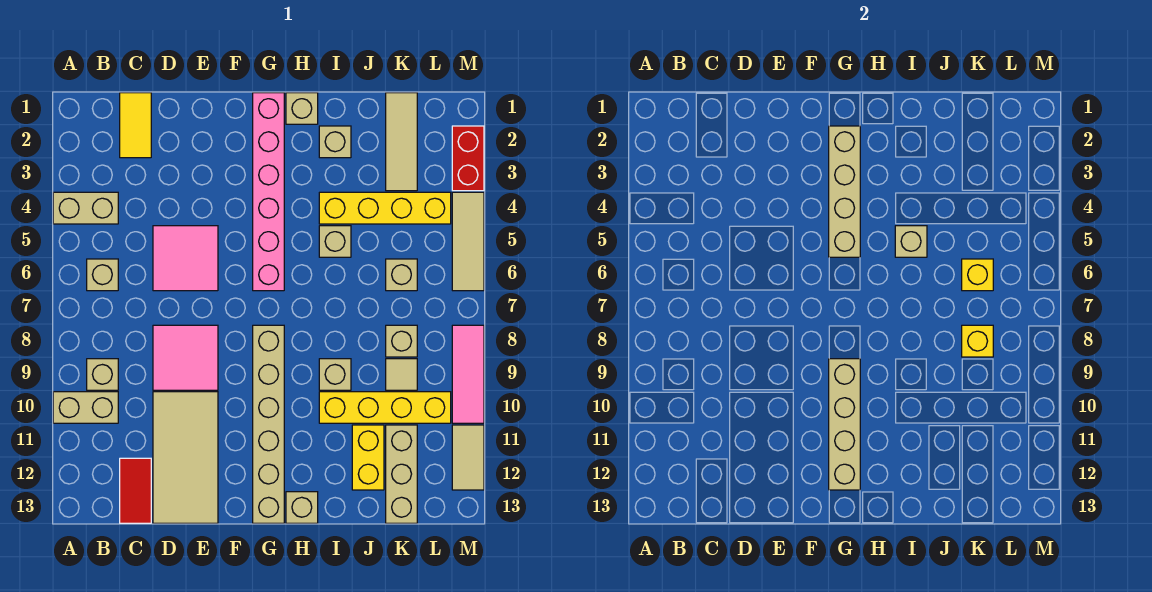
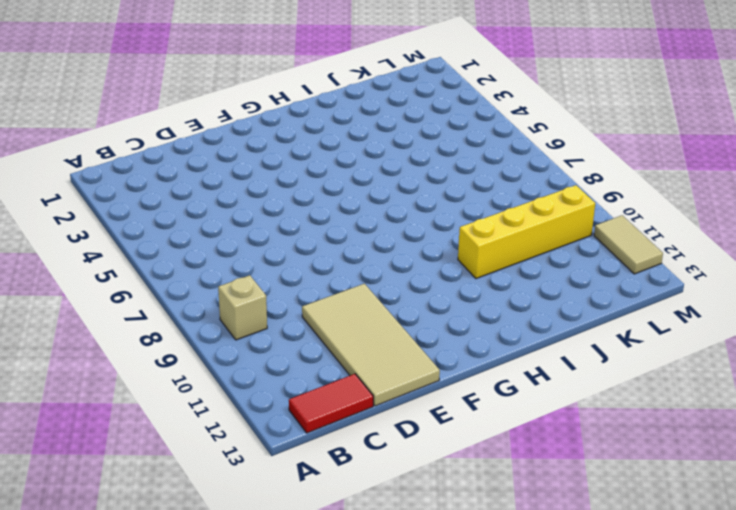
red 1x2 tile [289,374,373,433] -> red 1x2 tile turned to [120,458,151,523]
none -> tan 1x2 brick [53,192,118,224]
none -> tan 1x2 brick [53,392,118,423]
none -> tan 1x1 brick [87,259,118,291]
none -> yellow 1x2 tile [120,93,151,158]

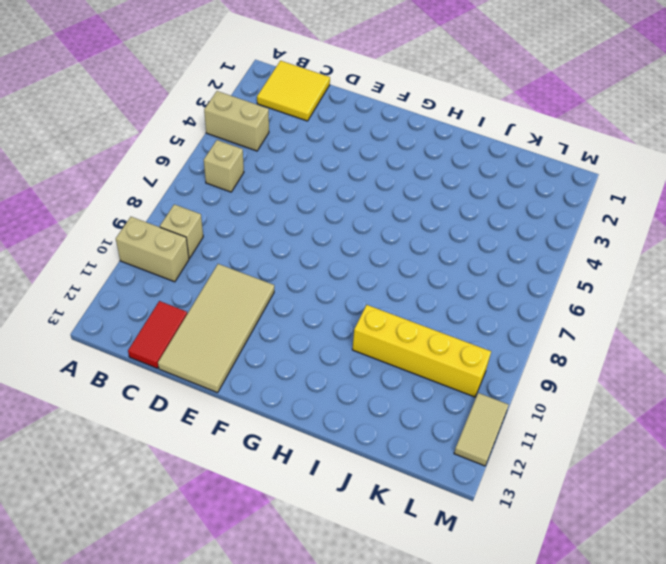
yellow 2x2 tile [257,61,330,121] -> yellow 1x2 tile [120,93,151,158]
none -> pink 2x2 tile [153,226,218,291]
none -> pink 2x2 tile [153,325,218,390]
none -> pink 1x6 brick [253,93,284,291]
none -> tan 1x6 brick [253,325,284,523]

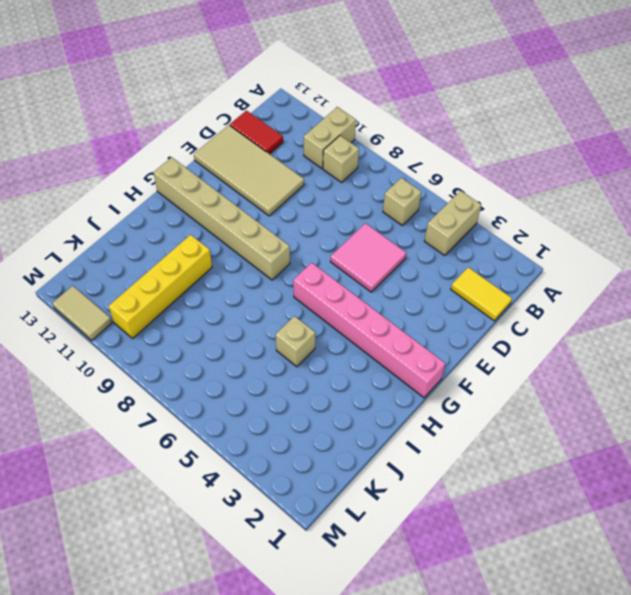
none -> pink 2x2 tile [153,325,218,390]
none -> tan 1x1 brick [286,93,318,124]
none -> tan 1x1 brick [286,492,318,523]
none -> tan 1x1 brick [319,126,351,158]

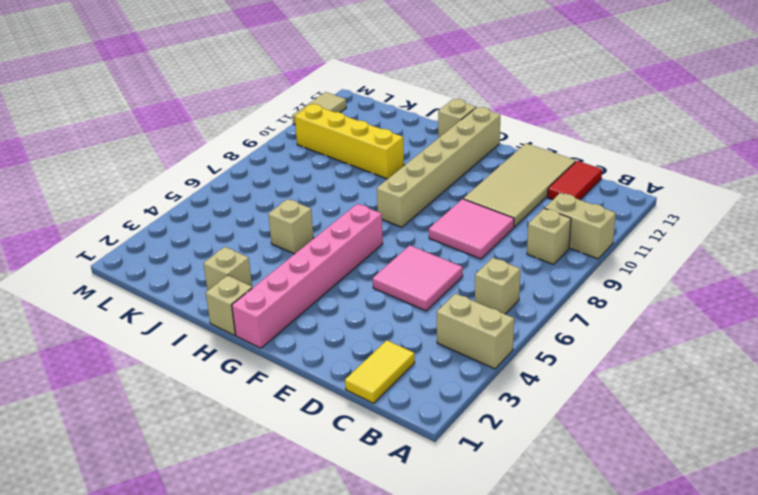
none -> yellow 1x4 brick [319,192,451,224]
none -> tan 1x1 brick [319,359,351,390]
none -> yellow 1x2 brick [352,425,384,490]
none -> tan 1x3 tile [386,93,417,191]

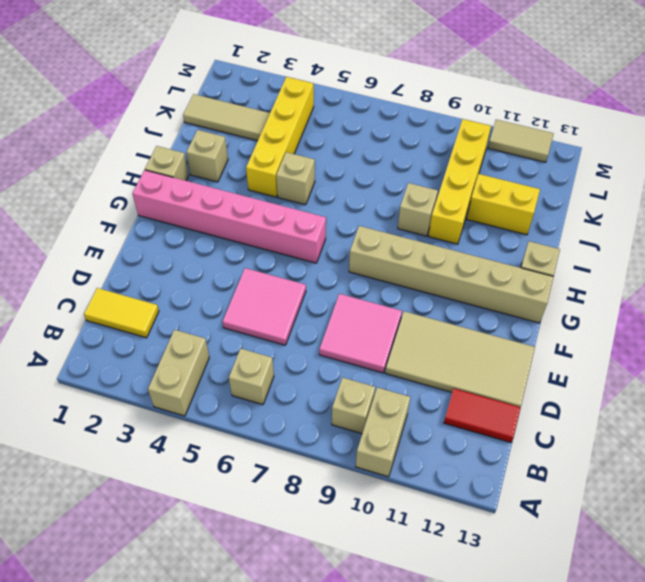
none -> tan 1x1 brick [386,259,417,291]
none -> tan 1x1 brick [386,325,417,357]
none -> tan 1x1 tile [386,359,417,390]
none -> tan 1x3 brick [386,425,417,523]

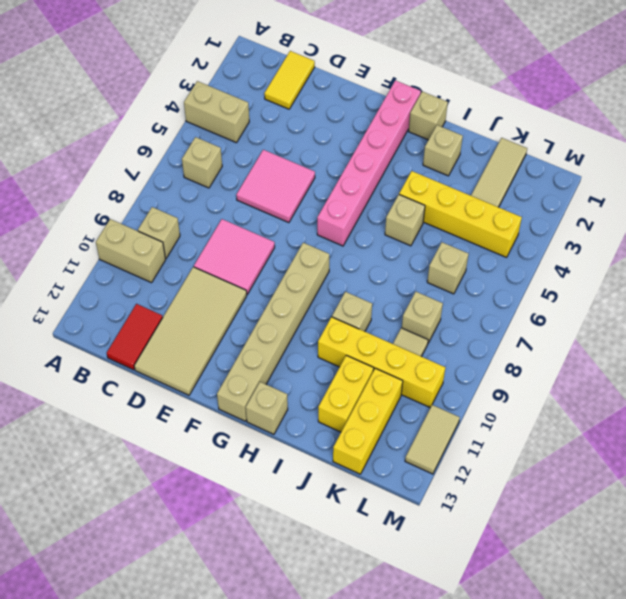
yellow 1x3 brick [333,368,403,474] -> tan 1x3 brick [386,425,417,523]
none -> red 1x2 brick [452,126,484,191]
none -> tan 1x3 tile [452,192,484,291]
none -> pink 1x3 tile [452,325,484,423]
none -> tan 1x4 brick [829,126,860,257]

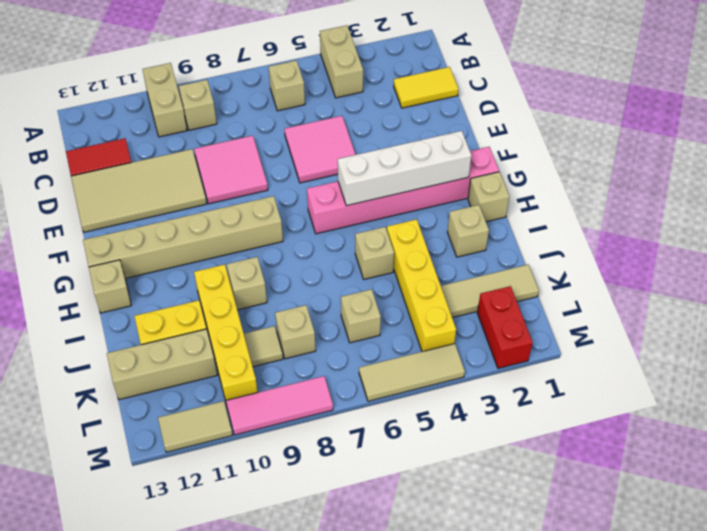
white 1x4 brick [338,131,471,206] -> tan 1x4 brick [829,126,860,257]
red 1x2 brick [477,286,533,368] -> red 1x2 brick turned to [452,126,484,191]
none -> tan 1x4 brick [829,359,860,490]
none -> tan 1x1 brick [895,226,927,257]
none -> yellow 1x1 brick [962,259,993,291]
none -> yellow 1x1 brick [962,325,993,357]

